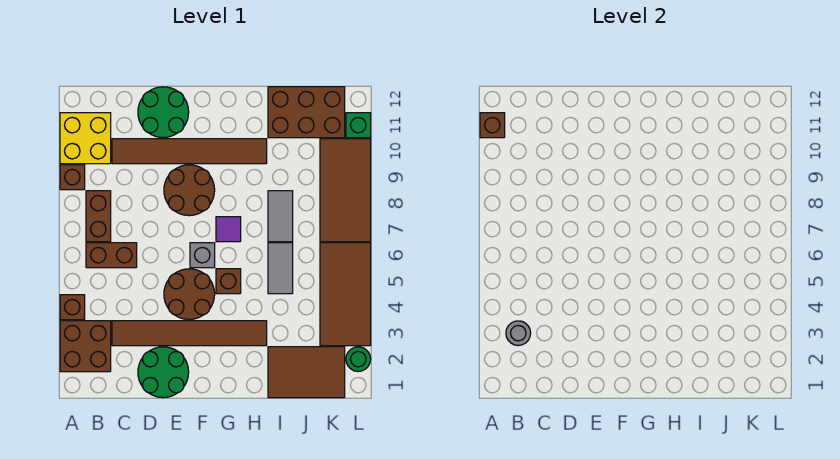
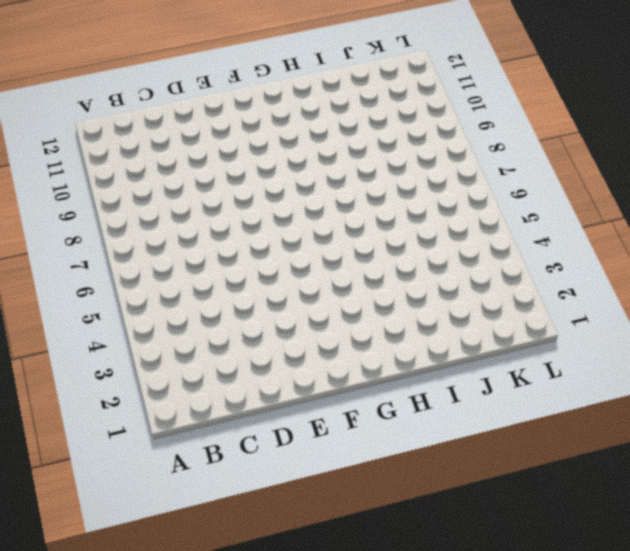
none -> brown 2x2 brick [60,321,111,372]
none -> brown 1x1 brick [60,295,85,320]
none -> brown 1x1 brick [60,165,85,190]

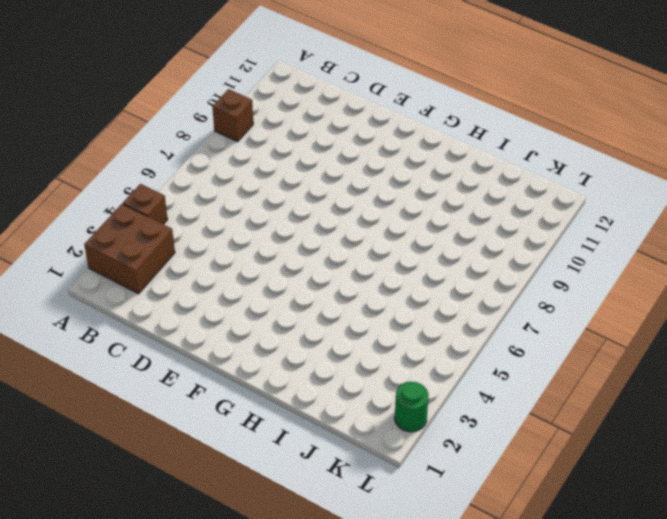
none -> yellow 2x2 brick [60,113,111,164]
none -> brown 1x2 brick [86,243,137,268]
none -> brown 1x2 brick [86,191,111,242]

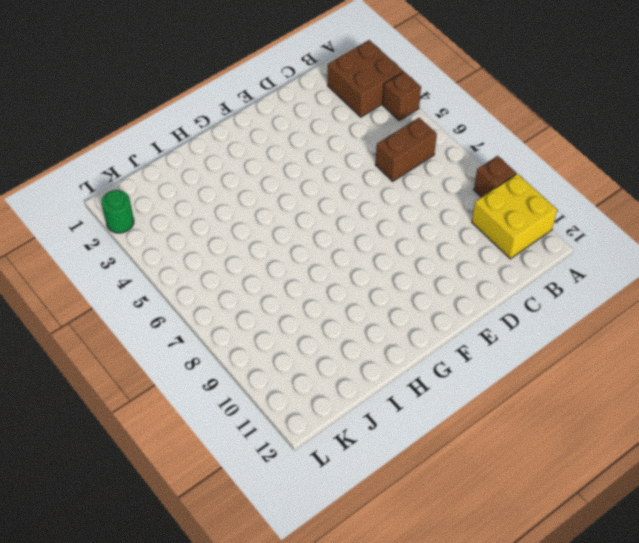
none -> brown 1x2 brick [86,191,111,242]
none -> brown 1x6 tile [112,321,267,346]
none -> brown 1x6 tile [112,139,267,164]

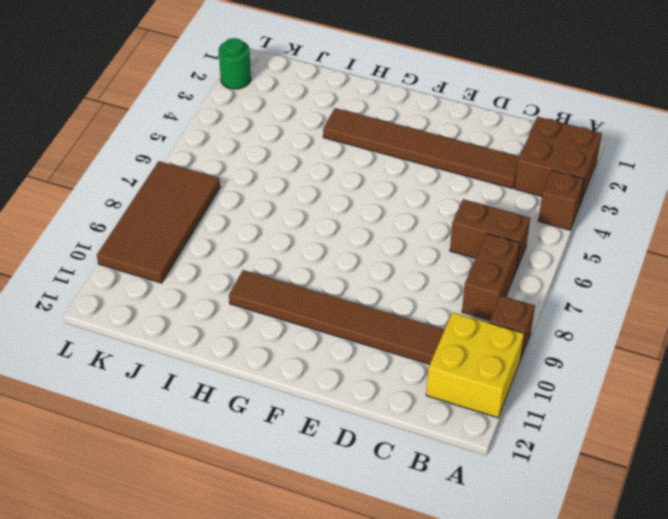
none -> green 2x2 round brick [138,347,189,398]
none -> green 2x2 round brick [138,87,189,138]
none -> brown 2x2 round brick [164,269,215,320]

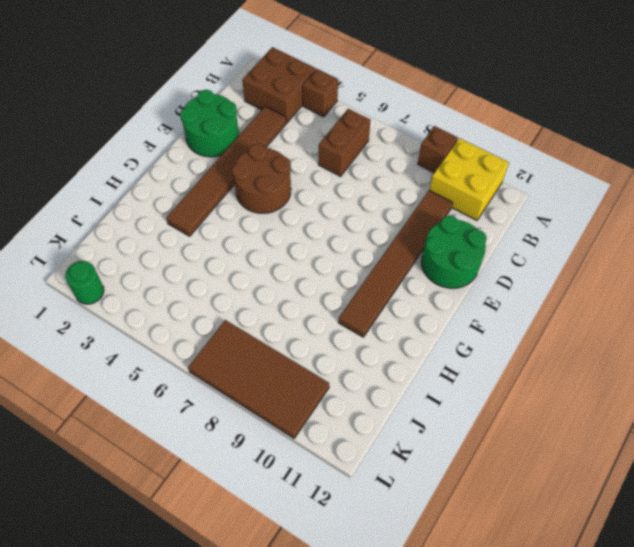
none -> brown 1x2 brick [86,191,111,242]
none -> brown 2x2 round brick [164,165,215,216]
none -> grey 1x1 brick [190,243,215,268]

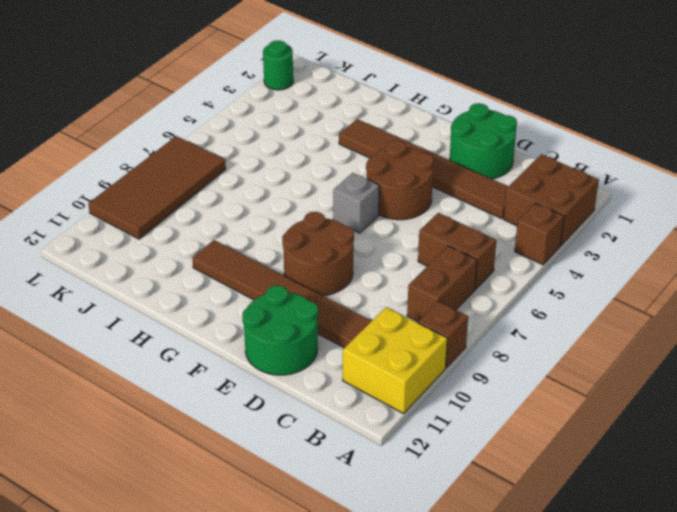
none -> brown 1x1 brick [216,269,241,294]
none -> purple 1x1 tile [216,217,241,242]
none -> brown 2x3 tile [268,347,345,398]

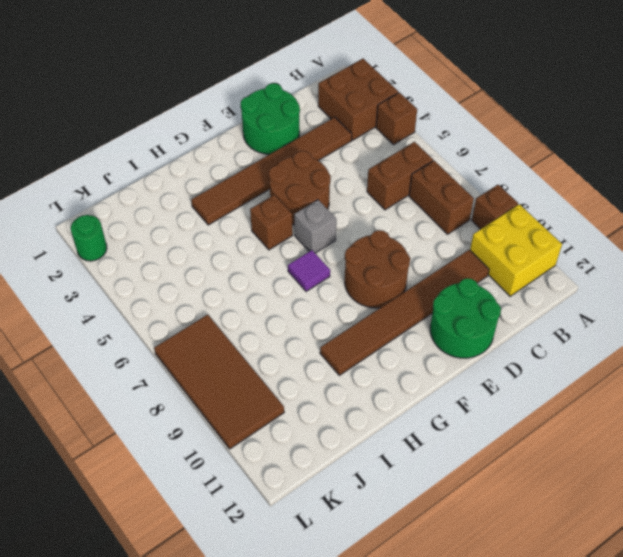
none -> brown 2x3 tile [268,347,345,398]
none -> grey 1x2 tile [268,243,293,294]
none -> grey 1x2 tile [268,191,293,242]

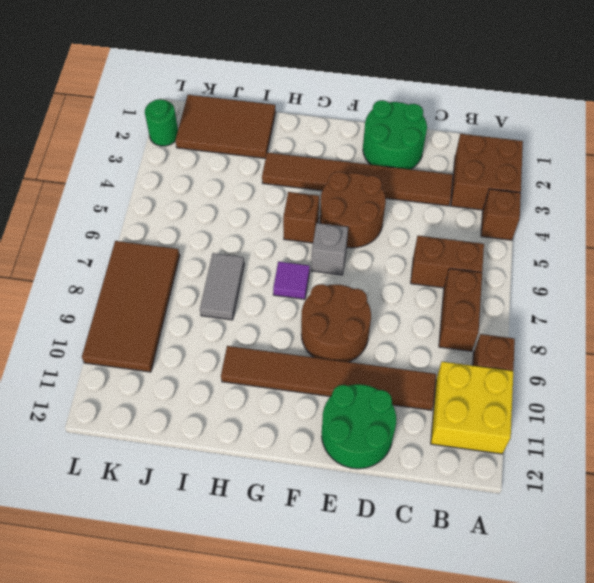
none -> grey 1x2 tile [268,243,293,294]
none -> brown 2x3 brick [268,87,345,138]
none -> brown 2x4 tile [320,243,371,346]

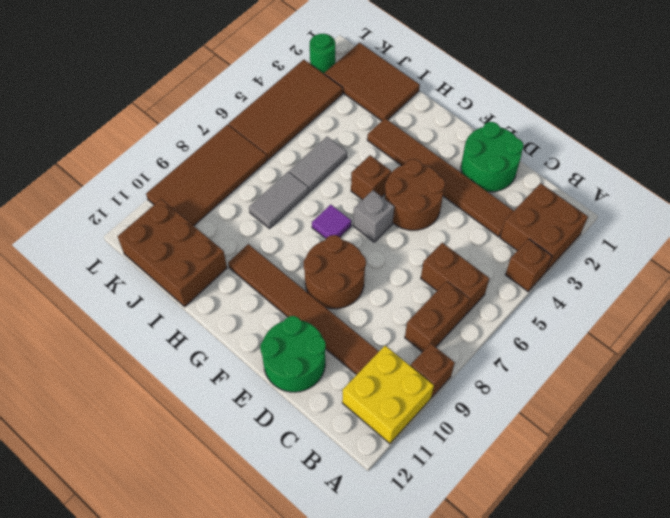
none -> green 1x1 brick [346,113,371,138]
none -> brown 1x1 brick [480,113,505,138]
none -> grey 1x1 round brick [506,321,531,346]

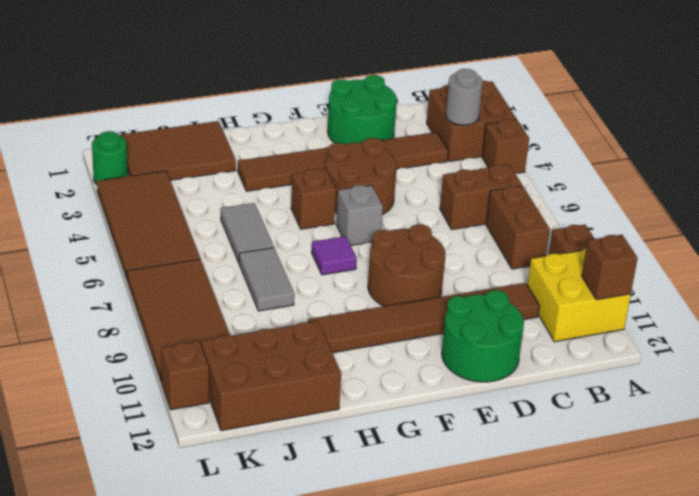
brown 1x1 brick [161,341,209,410] -> green 1x1 brick [346,113,371,138]

